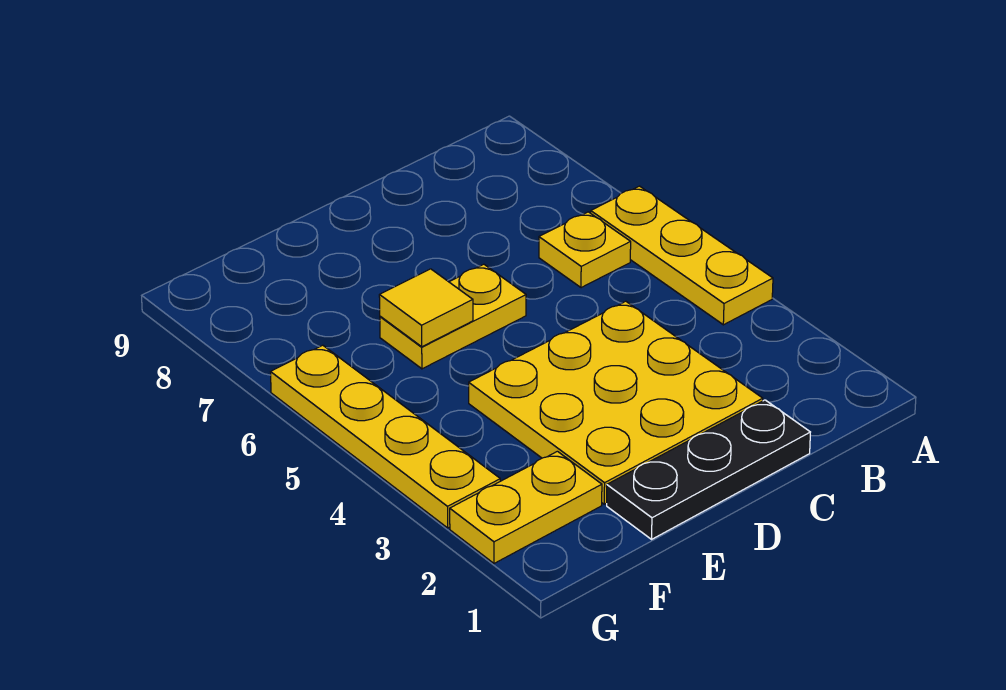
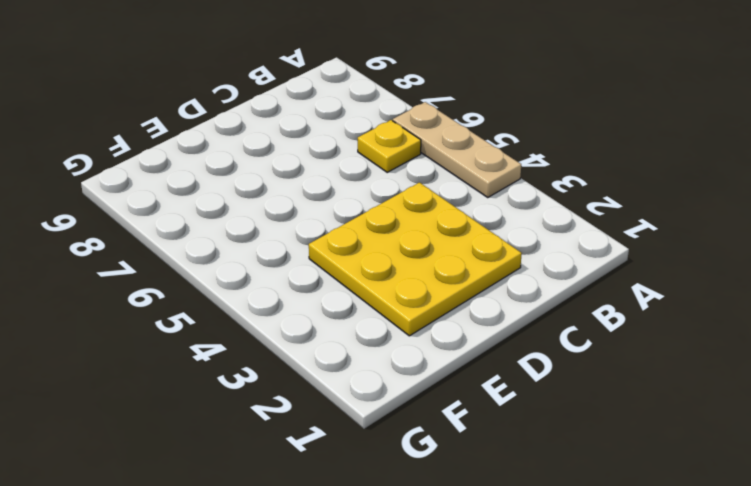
tan 1x3 plate [393,102,521,197] -> yellow 1x3 plate [591,186,773,325]
none -> black 1x3 plate [607,400,810,539]
none -> yellow 1x2 plate [380,264,526,369]

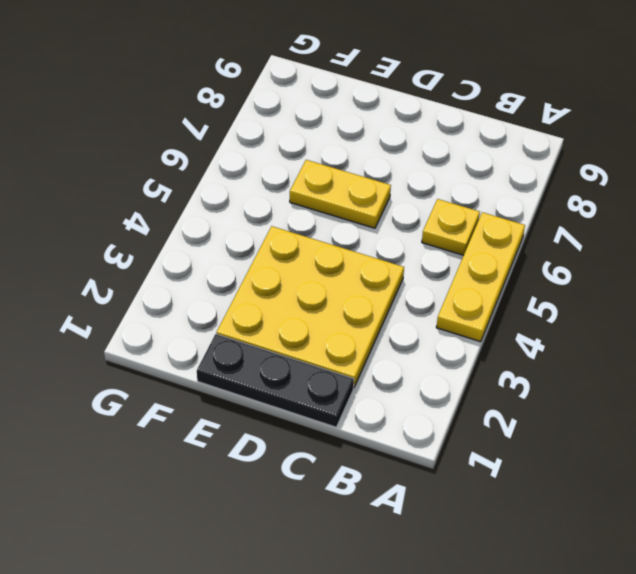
none -> yellow 1x2 plate [450,451,602,563]
none -> yellow 1x4 plate [271,345,500,528]

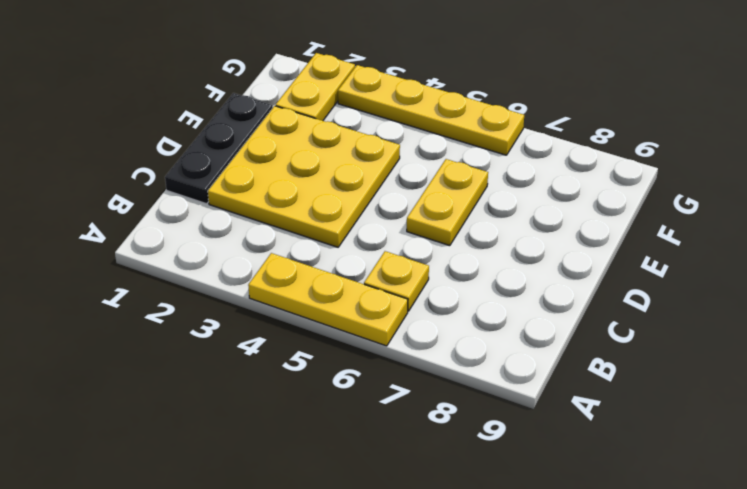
none -> yellow 1x1 tile [379,269,473,347]

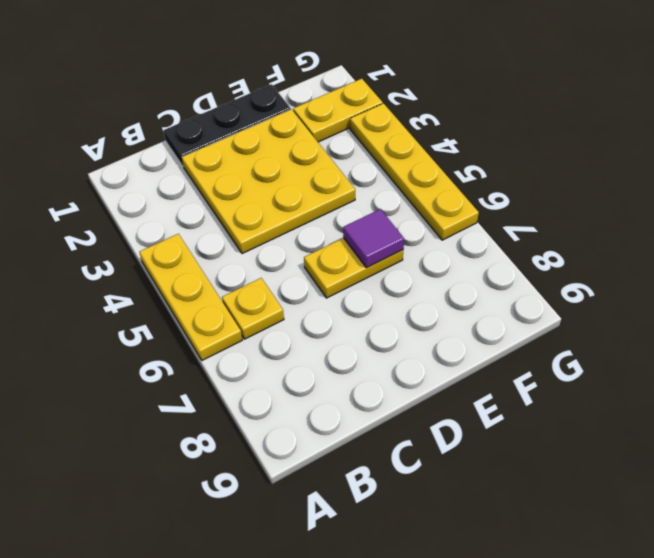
purple 1x1 tile [343,209,404,268] -> yellow 1x1 tile [379,269,473,347]

